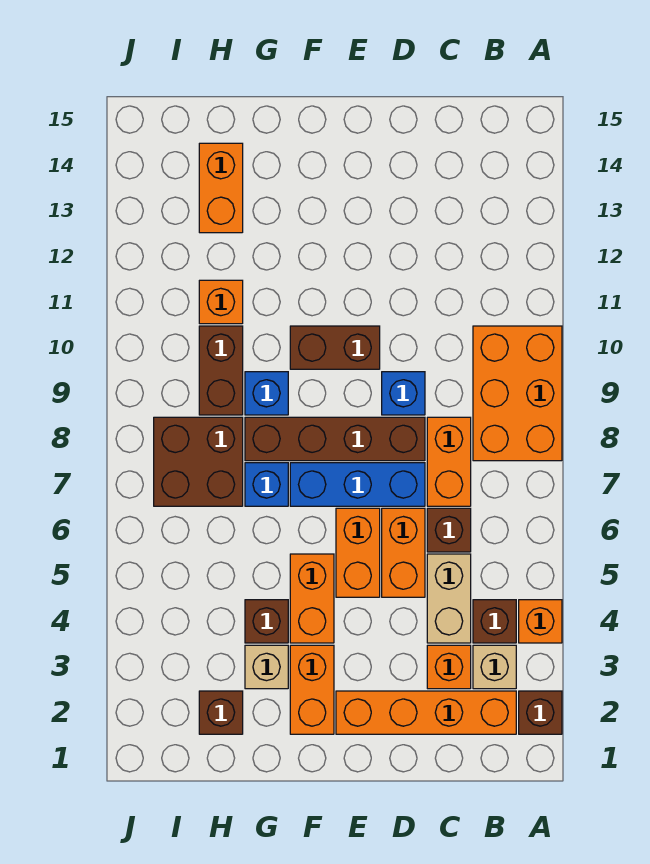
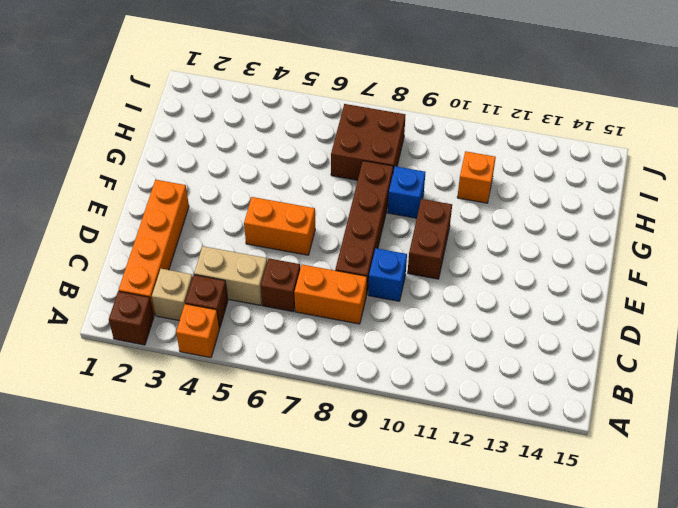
none -> orange 2x3 brick [473,326,562,461]
none -> orange 1x1 brick [427,645,471,689]
none -> orange 1x2 brick [382,508,425,597]

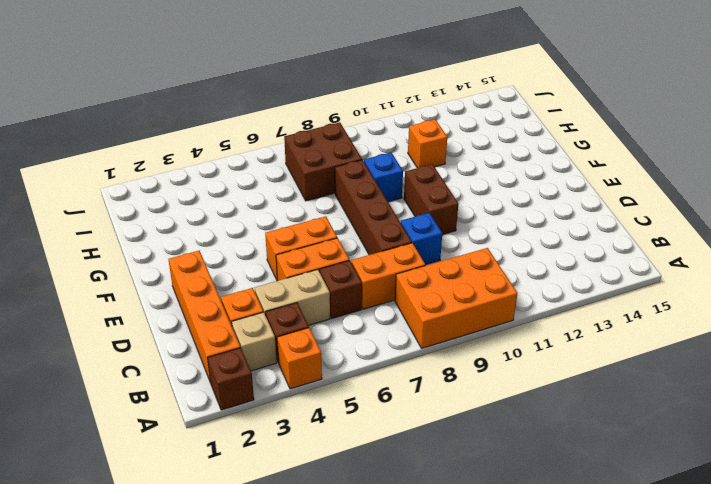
none -> blue 1x3 brick [290,463,425,506]
none -> orange 1x2 brick [290,645,334,734]
none -> orange 1x2 brick [290,554,334,643]

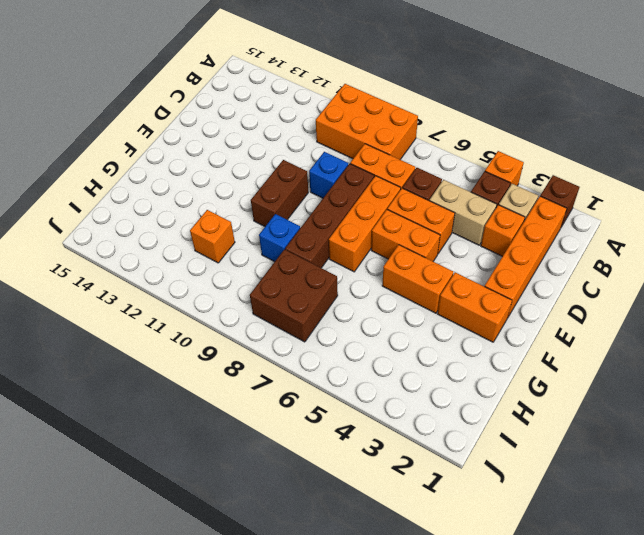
orange 1x3 brick [329,176,401,272] -> blue 1x3 brick [290,463,425,506]
none -> tan 1x1 brick [245,645,288,689]
none -> brown 1x1 brick [245,600,288,643]
none -> blue 1x1 brick [245,463,288,506]

